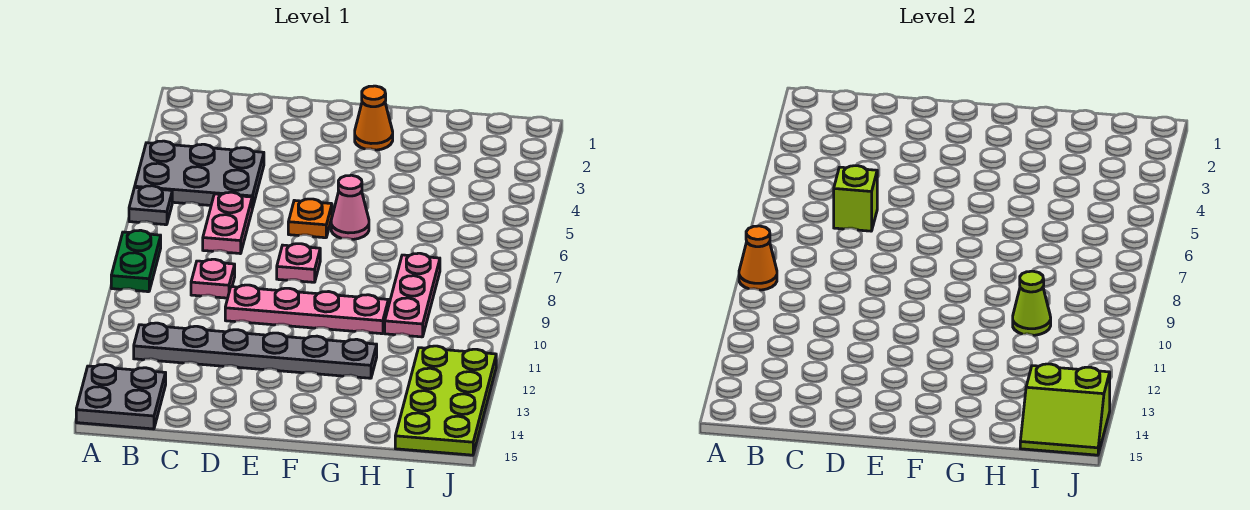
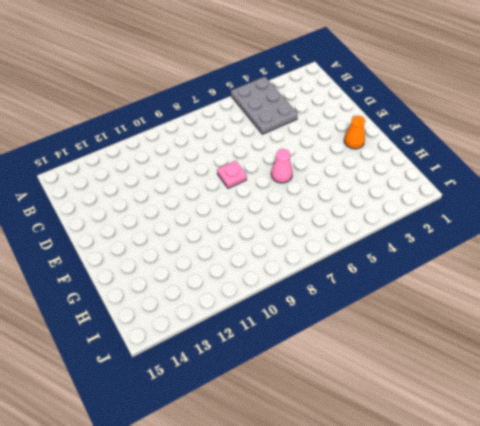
none -> grey 1x1 plate [129,186,172,225]
none -> green 1x2 plate [111,230,161,292]
none -> grey 2x2 plate [76,364,166,429]

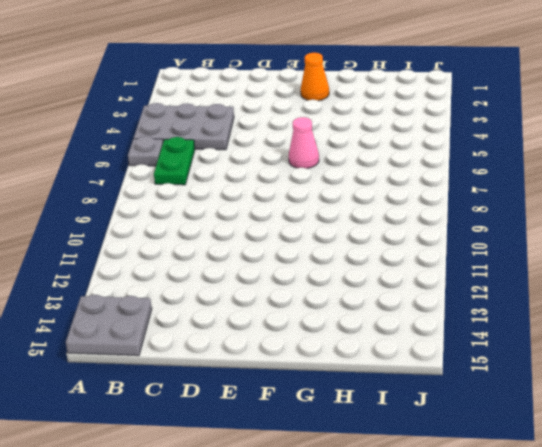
green 1x2 plate [154,137,195,185] -> green 1x2 plate moved to [111,230,161,292]
none -> grey 1x6 plate [134,323,377,378]
none -> pink 1x2 plate [203,192,252,254]
none -> pink 1x1 plate [191,259,235,298]

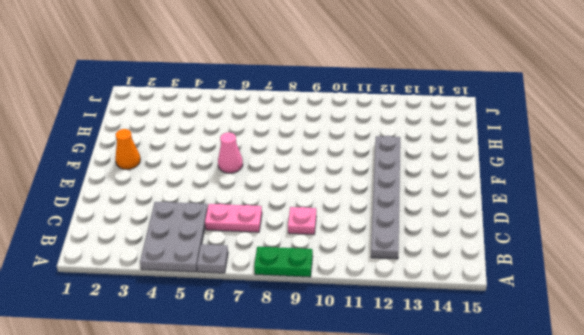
none -> grey 2x2 plate [76,364,166,429]
none -> pink 1x4 plate [225,285,388,334]
none -> orange 1x1 plate [288,199,332,238]

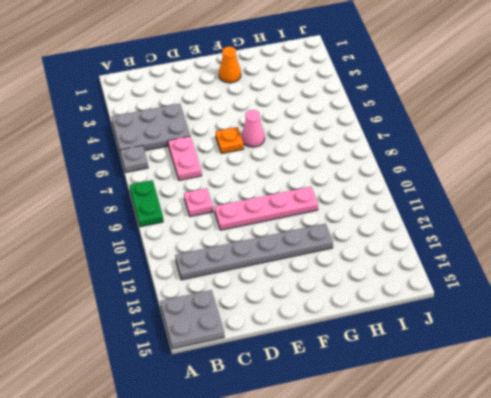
none -> pink 1x1 plate [277,244,320,282]
none -> pink 1x3 plate [385,253,440,337]
none -> lime 2x4 plate [395,346,496,455]

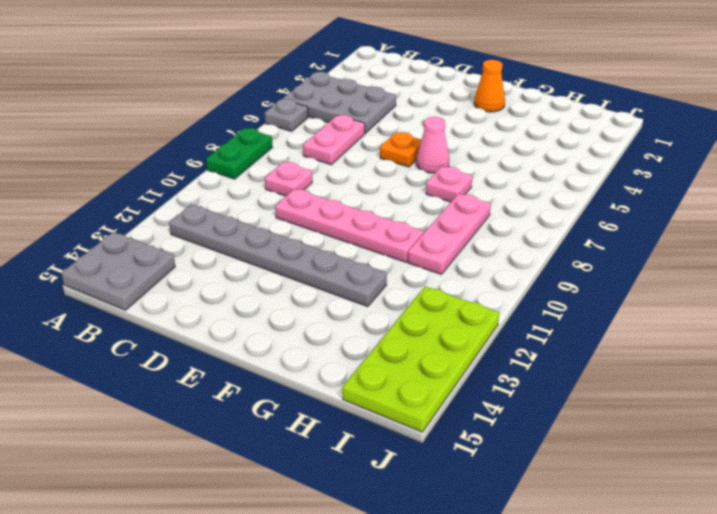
pink 1x1 plate [426,166,472,202] -> pink 1x1 plate moved to [277,244,320,282]
none -> orange 1x1 cone [739,226,777,290]
none -> lime 1x1 brick [834,166,877,231]
none -> lime 1x1 cone [1013,271,1051,335]

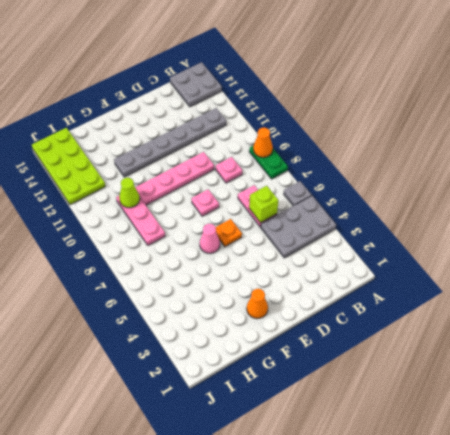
none -> lime 2x2 slope [1020,364,1110,455]

